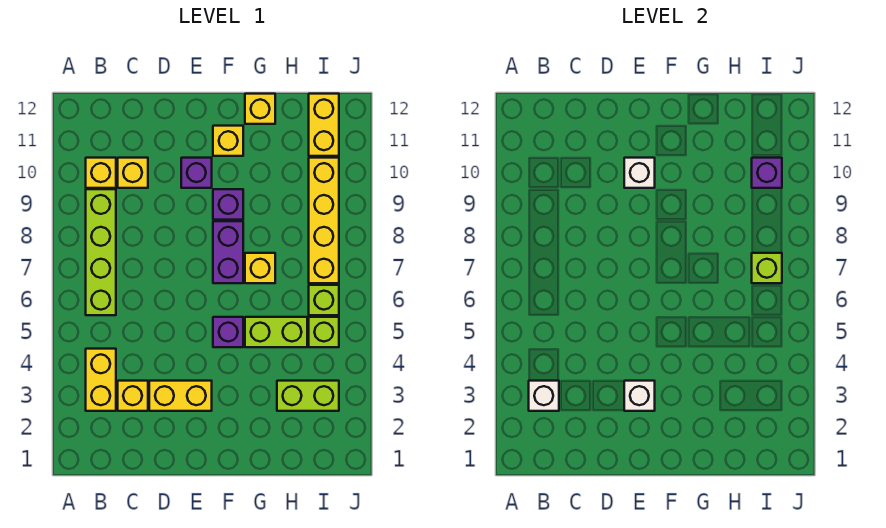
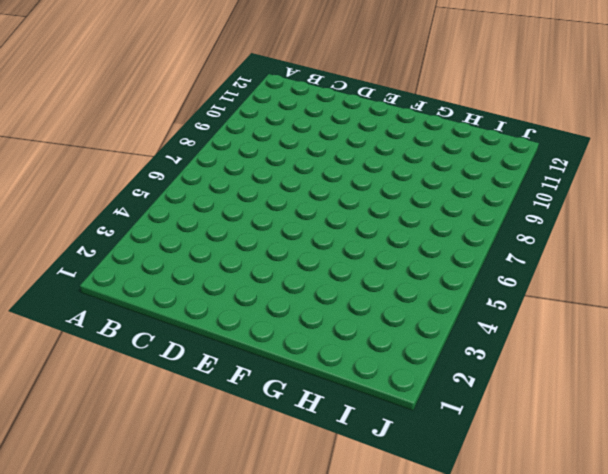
none -> yellow 1x2 brick [86,349,116,411]
none -> lime 1x4 brick [86,189,116,315]
none -> yellow 1x1 brick [86,158,116,188]

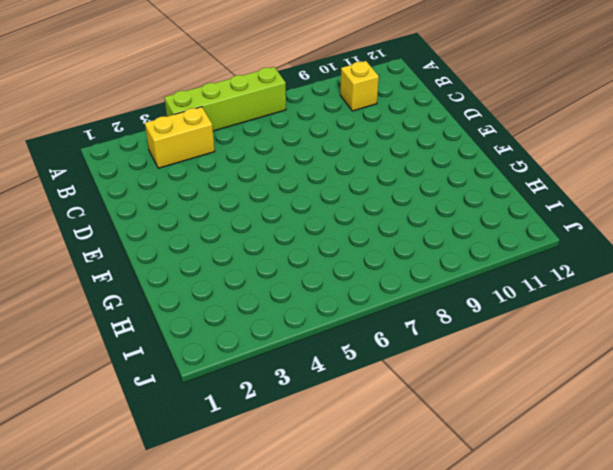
lime 1x4 brick [164,67,286,131] -> lime 1x4 brick moved to [86,189,116,315]
none -> yellow 1x1 brick [118,381,148,411]
none -> yellow 1x1 brick [118,158,148,188]
none -> yellow 1x2 brick [149,381,212,411]

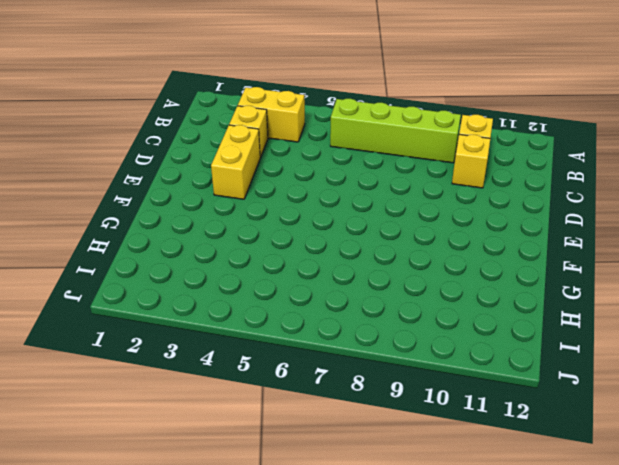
none -> purple 1x1 brick [181,158,212,188]
none -> purple 1x1 brick [213,317,243,347]
none -> purple 1x2 brick [213,221,243,283]

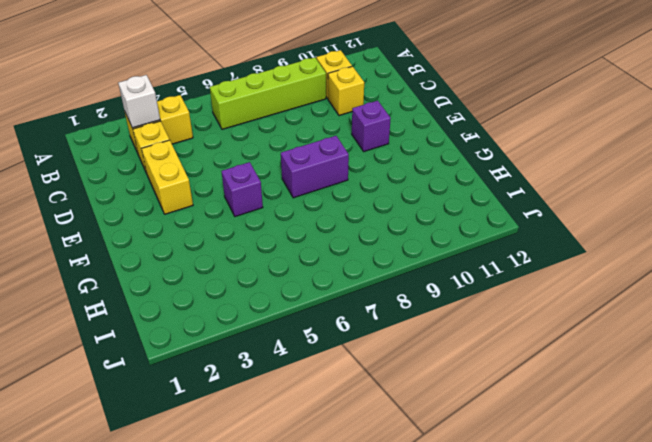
none -> purple 1x1 brick [213,189,243,220]
none -> yellow 1x1 brick [213,126,243,156]
none -> lime 1x2 brick [245,317,307,347]

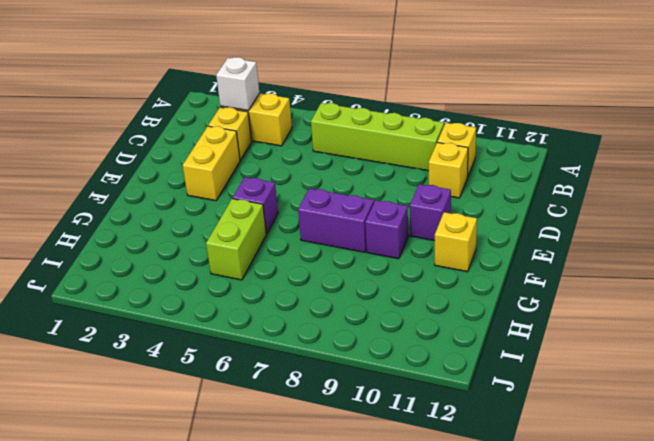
none -> yellow 1x1 brick [245,253,275,283]
none -> yellow 1x1 brick [245,94,275,124]
none -> lime 1x2 brick [277,381,339,411]

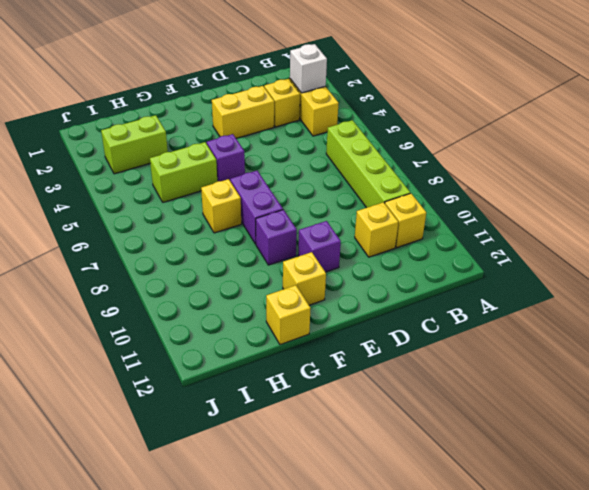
none -> lime 1x1 brick [309,317,339,347]
none -> lime 1x1 brick [309,285,339,315]
none -> yellow 1x4 brick [309,158,339,283]

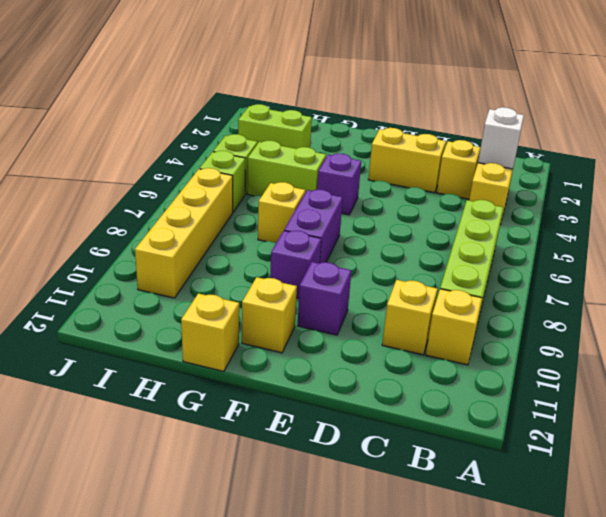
none -> yellow 1x2 brick [309,94,339,156]
none -> white 1x1 brick [624,381,655,411]
none -> white 1x1 brick [624,158,655,188]

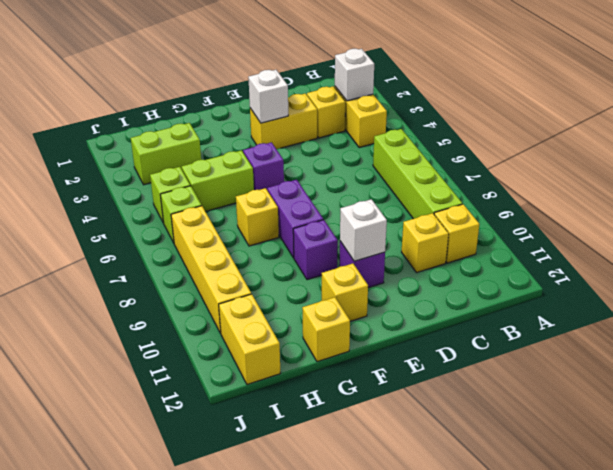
none -> lime 1x1 brick [752,253,782,283]
none -> purple 1x1 brick [752,158,782,188]

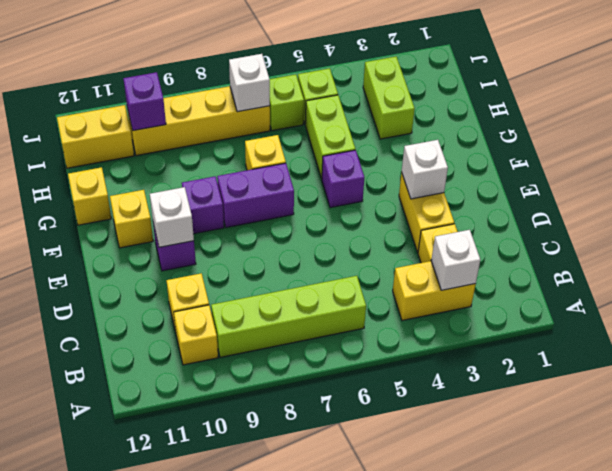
white 1x1 brick [229,54,270,112] -> lime 1x1 brick [752,253,782,283]

